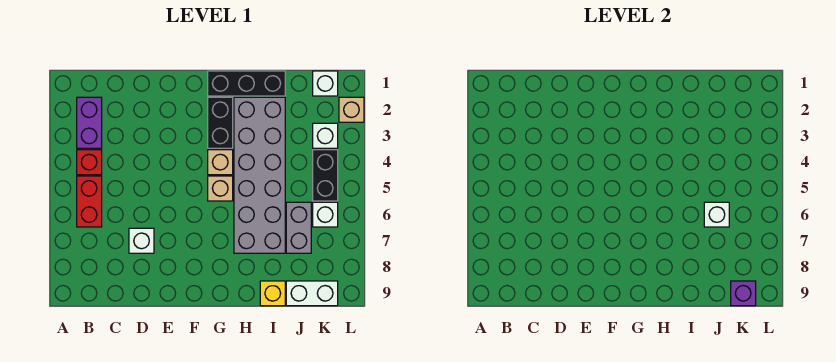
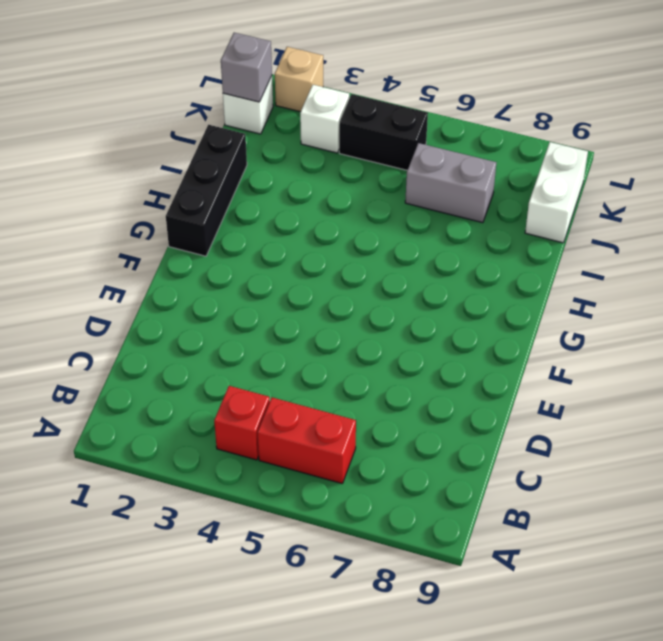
grey 1x1 brick [221,33,272,102] -> none
none -> purple 1x2 brick [77,97,102,148]
none -> white 1x1 brick [129,228,154,253]
none -> black 1x2 brick [208,97,233,148]

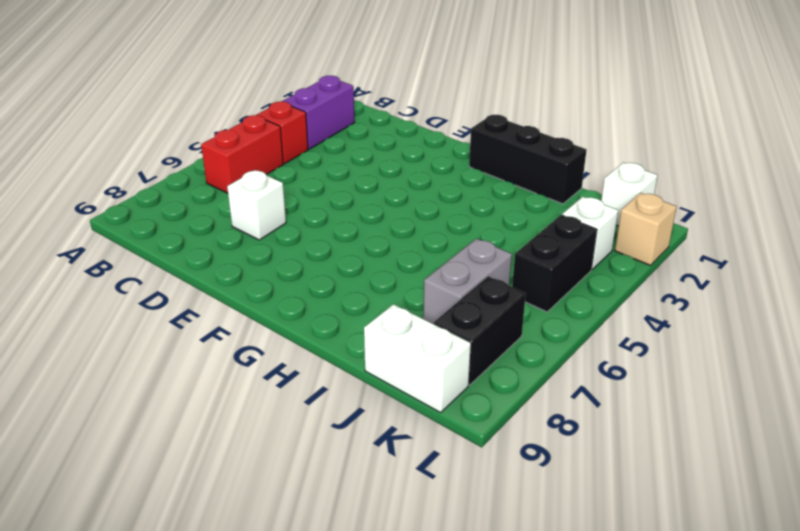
black 1x2 brick [434,276,526,385] -> black 1x2 brick moved to [208,97,233,148]
none -> tan 1x1 brick [208,150,233,175]
none -> tan 1x1 brick [208,176,233,201]
none -> grey 2x6 brick [234,97,285,253]

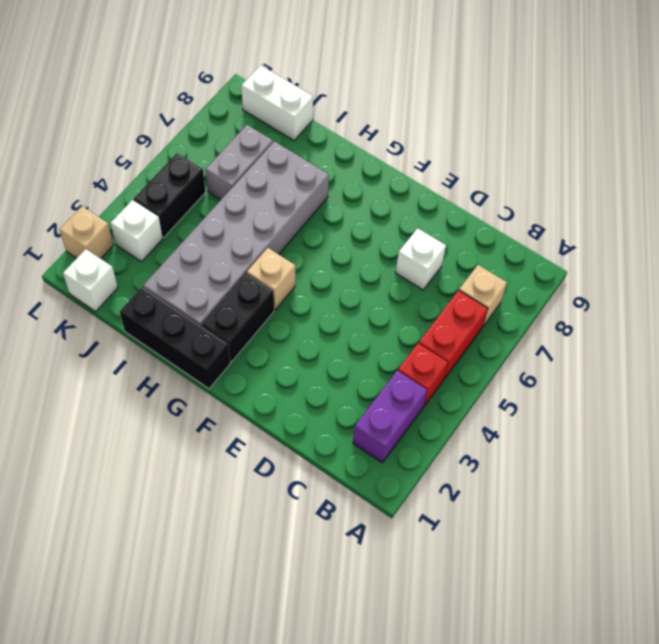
tan 1x1 brick [459,265,507,327] -> tan 1x1 brick moved to [208,176,233,201]
none -> yellow 1x1 brick [260,281,285,306]
none -> white 1x1 brick [313,202,338,227]
none -> white 1x1 brick [704,202,729,227]

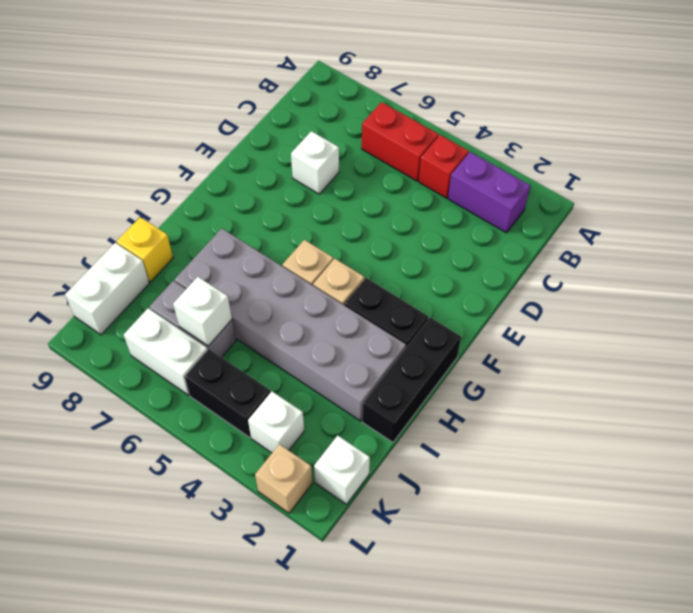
white 1x2 brick [124,308,208,395] -> white 1x1 brick [313,202,338,227]
none -> purple 1x1 brick [731,281,756,306]

